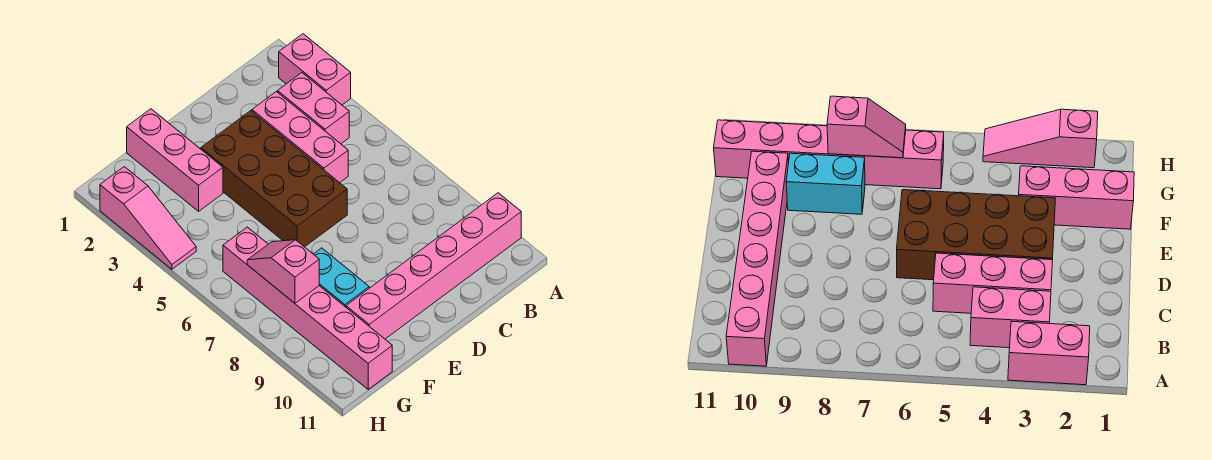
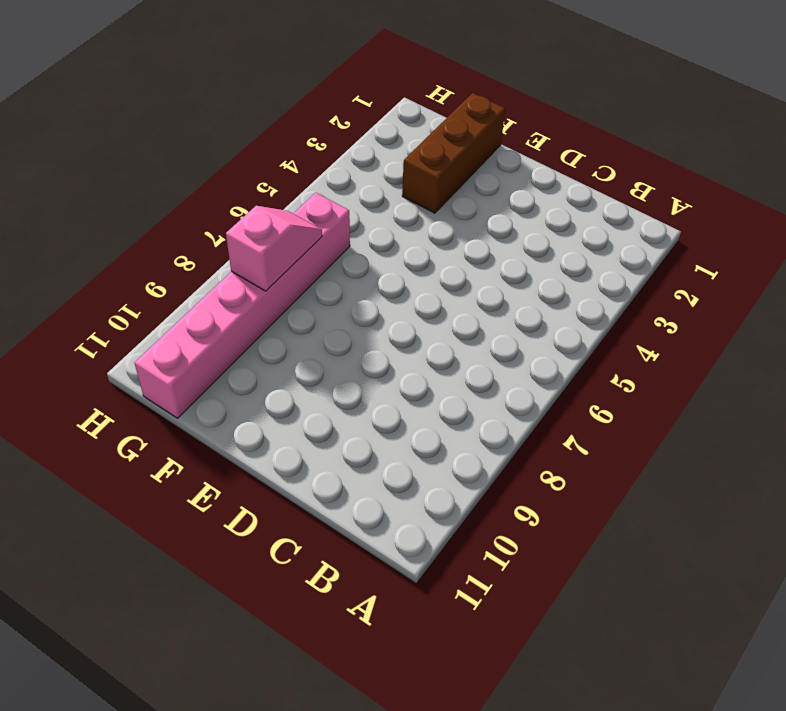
brown 1x3 brick [402,93,505,213] -> pink 1x3 brick [127,109,223,211]
none -> pink 1x2 brick [279,34,351,105]
none -> pink 1x6 brick [346,193,521,339]

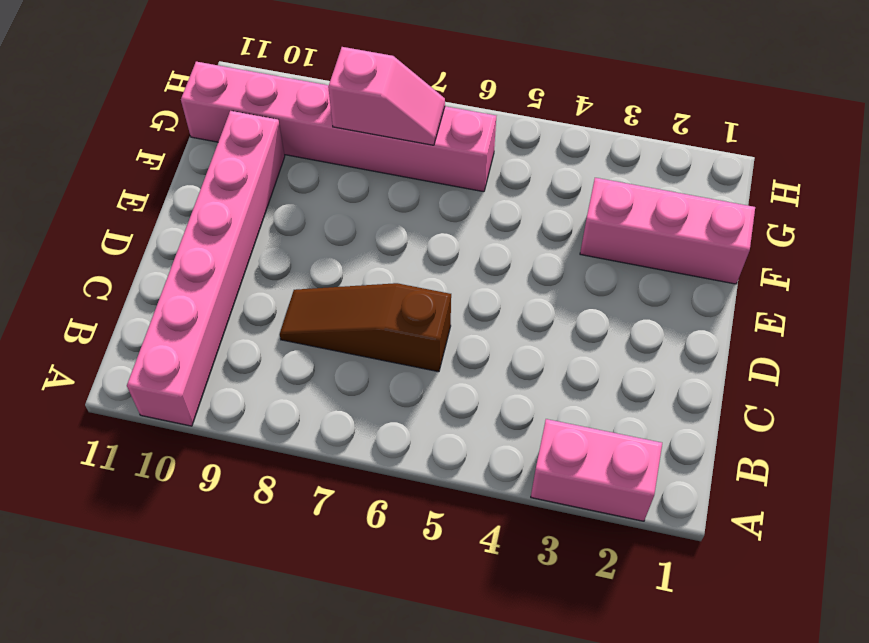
brown 1x3 slope [280,283,451,372] -> none
none -> pink 1x2 brick [278,73,349,144]
none -> pink 1x3 brick [252,92,348,183]

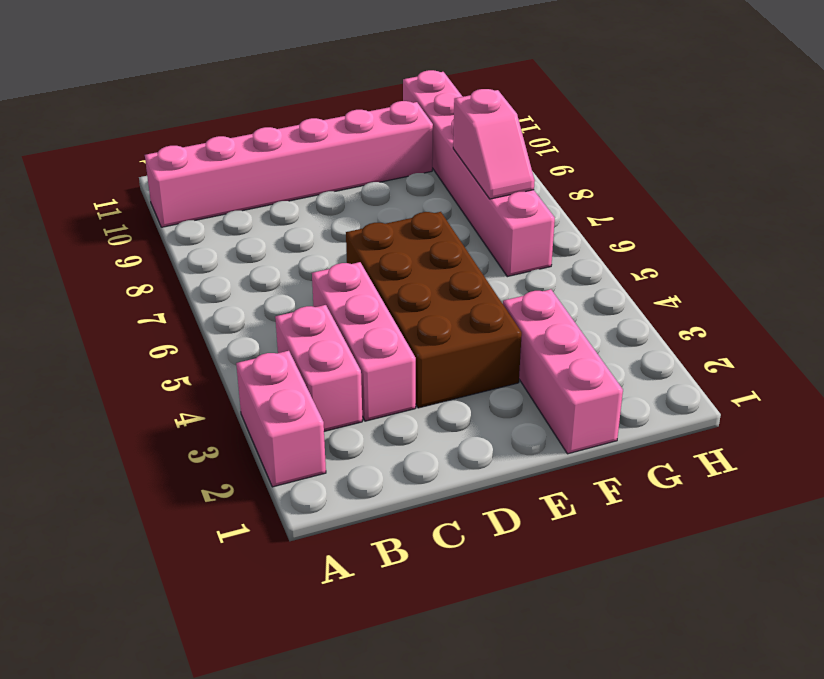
none -> cyan 1x2 brick [314,248,369,307]
none -> pink 1x3 slope [100,167,196,269]

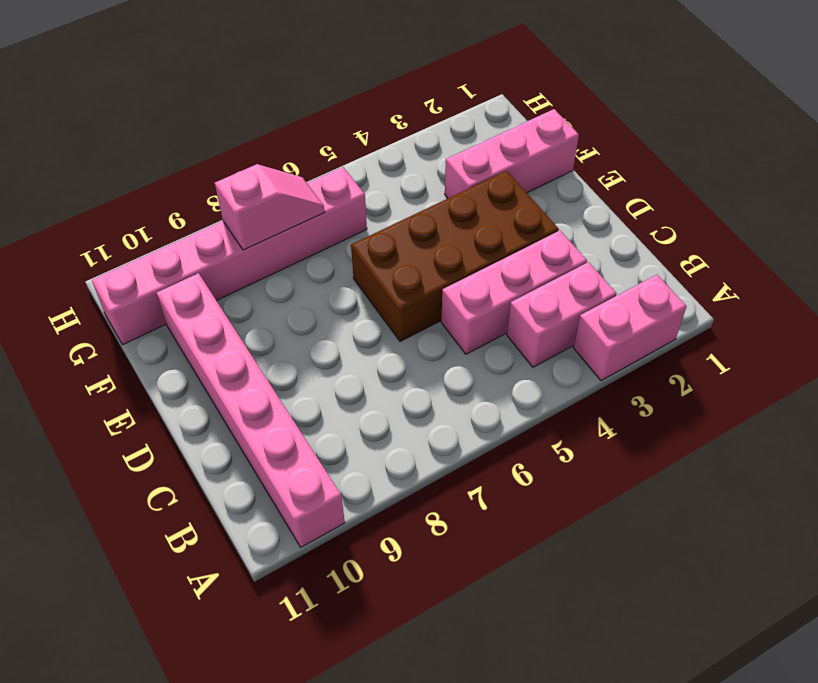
none -> cyan 1x2 brick [314,248,369,307]
none -> pink 1x3 slope [100,167,196,269]

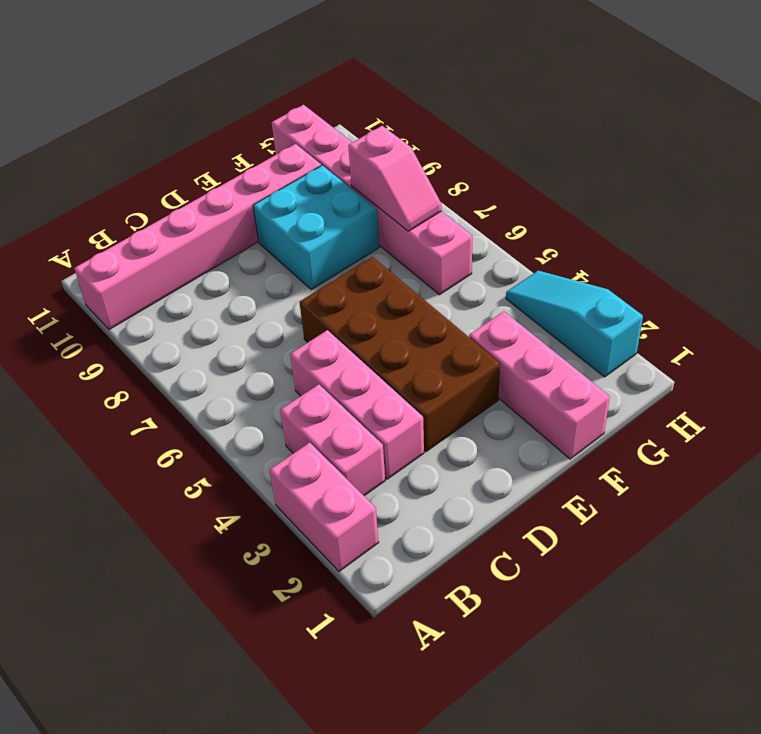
cyan 2x2 brick [253,165,379,289] -> cyan 1x2 brick [314,248,369,307]
cyan 1x3 slope [506,271,643,377] -> pink 1x3 slope [100,167,196,269]

